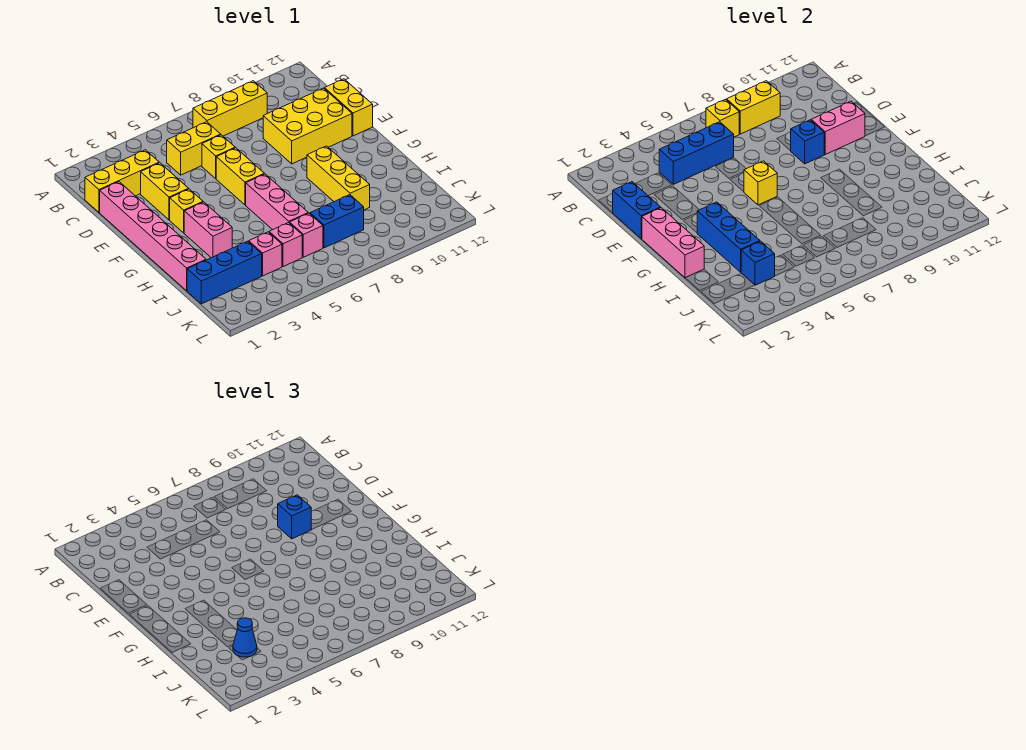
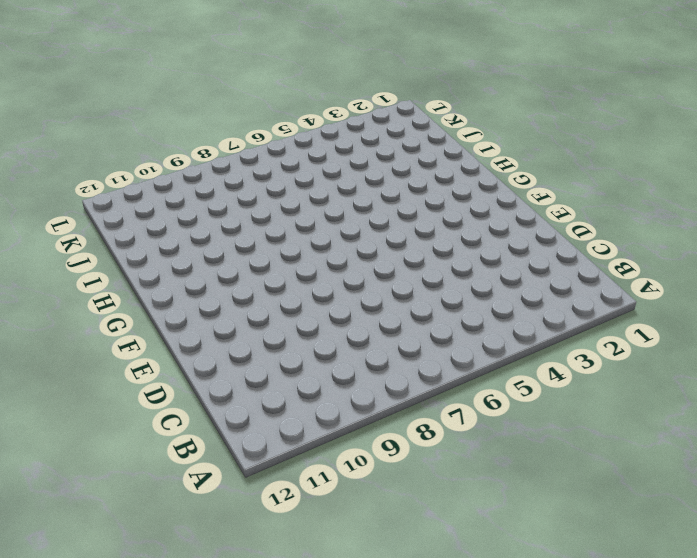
none -> yellow 1x3 brick [193,81,267,136]
none -> yellow 1x3 brick [85,150,159,212]
none -> yellow 1x2 brick [167,122,221,175]
none -> pink 1x6 brick [100,182,206,291]

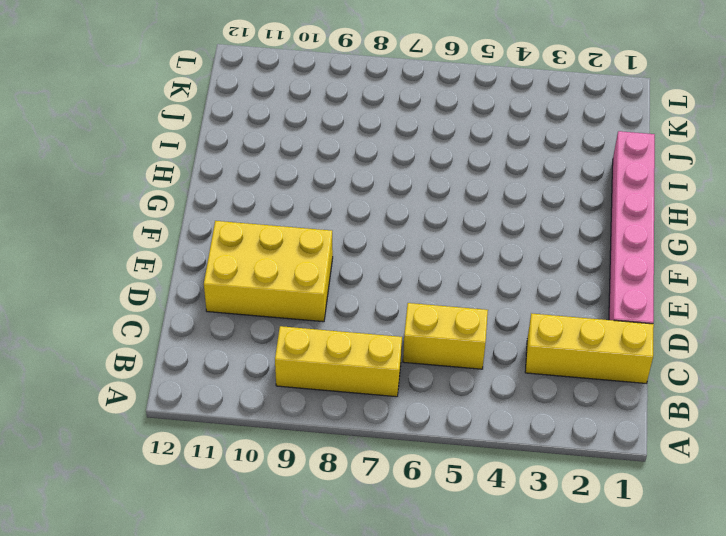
none -> yellow 1x2 brick [141,163,189,220]
none -> yellow 1x1 brick [202,135,235,179]
none -> yellow 1x2 brick [325,79,373,136]
none -> yellow 1x2 brick [216,148,264,205]

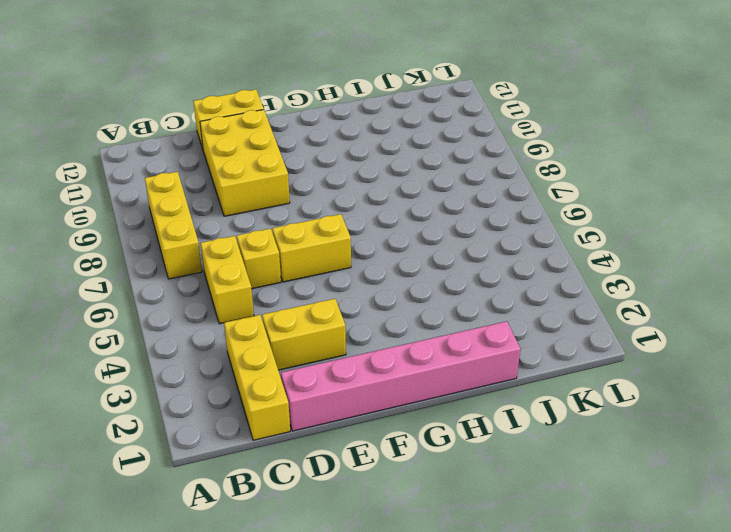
none -> yellow 1x1 brick [170,189,203,233]
none -> pink 1x2 brick [184,202,232,258]
none -> pink 1x3 brick [246,174,308,230]
none -> yellow 1x3 brick [307,146,370,210]

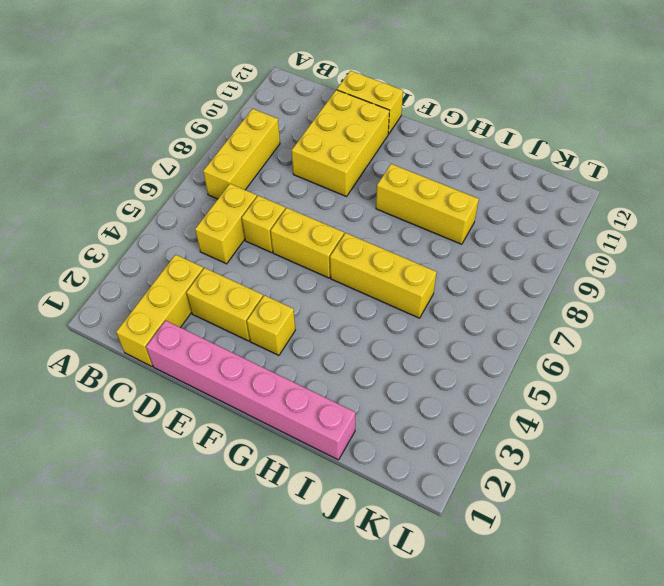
yellow 1x3 brick [330,233,437,318] -> pink 1x3 brick [246,174,308,230]
none -> pink 1x2 brick [184,202,232,258]
none -> blue 1x3 brick [187,241,262,304]
none -> pink 1x1 brick [249,232,282,276]
none -> pink 1x1 brick [269,223,302,267]

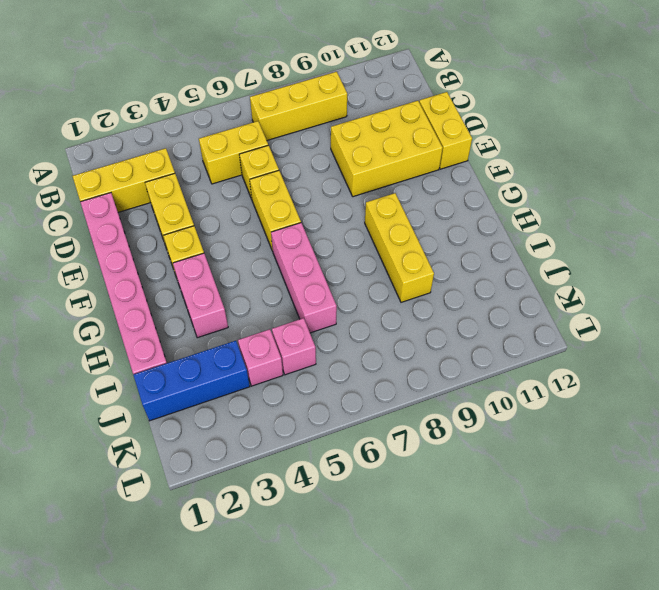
none -> pink 1x1 brick [290,213,323,257]
none -> blue 1x2 brick [310,195,364,248]
none -> yellow 1x1 brick [706,99,739,137]
none -> yellow 1x2 brick [727,81,780,134]

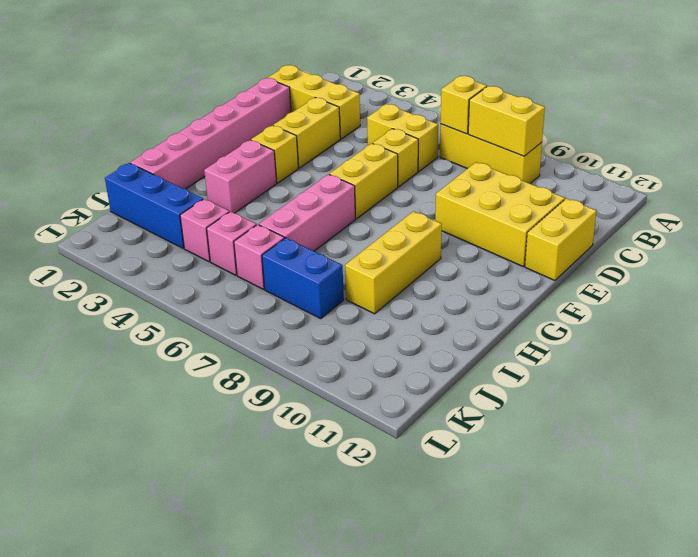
none -> blue 1x3 brick [659,122,734,184]
none -> blue 1x2 brick [613,182,661,238]
none -> blue 1x1 brick [791,120,825,164]
none -> pink 1x2 brick [811,101,865,154]

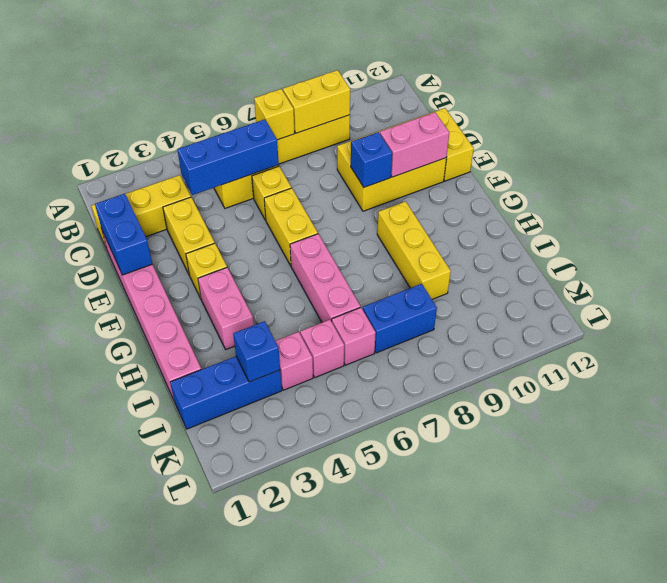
none -> pink 1x3 brick [642,208,704,278]
none -> yellow 1x1 brick [744,161,777,205]
none -> blue 1x3 brick [697,202,760,272]
none -> blue 1x1 brick [278,495,311,539]

